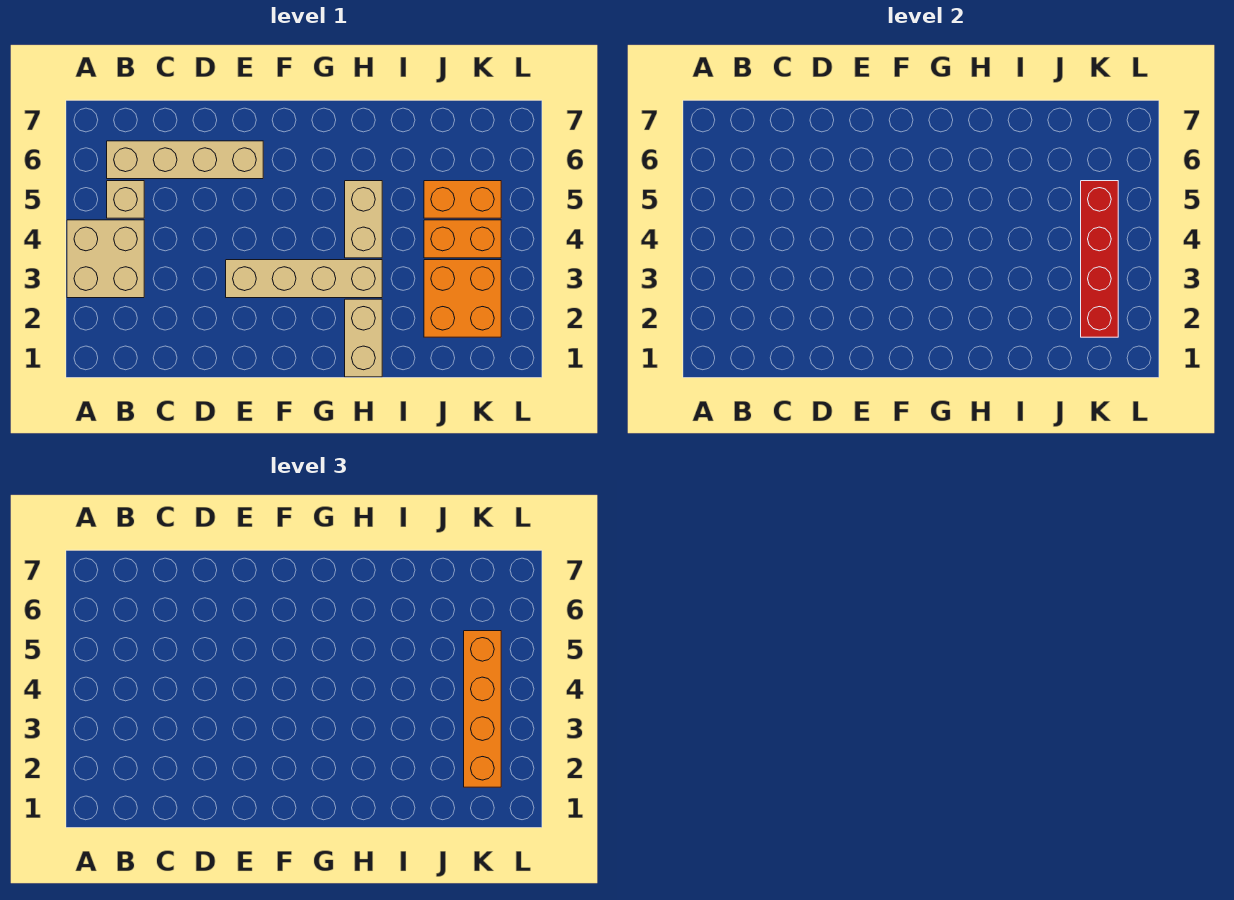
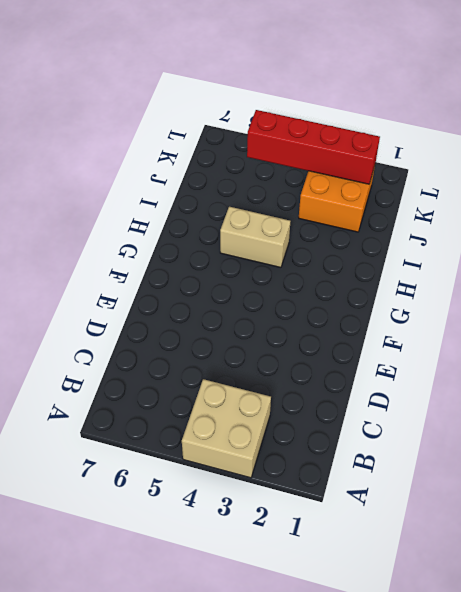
none -> tan 1x1 brick [107,181,144,218]
none -> tan 1x4 brick [107,141,263,179]

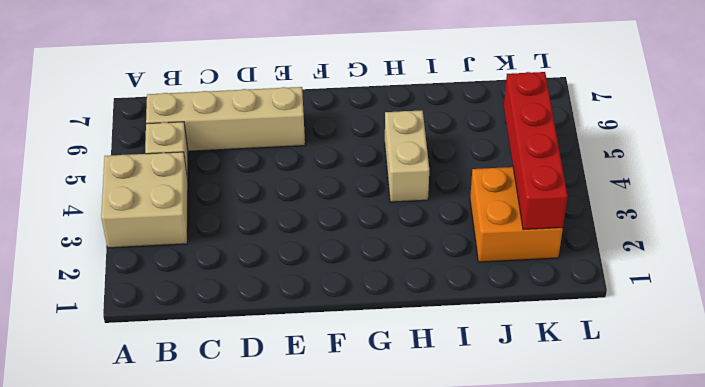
none -> tan 1x4 brick [226,260,382,298]
none -> tan 1x2 brick [345,299,382,377]

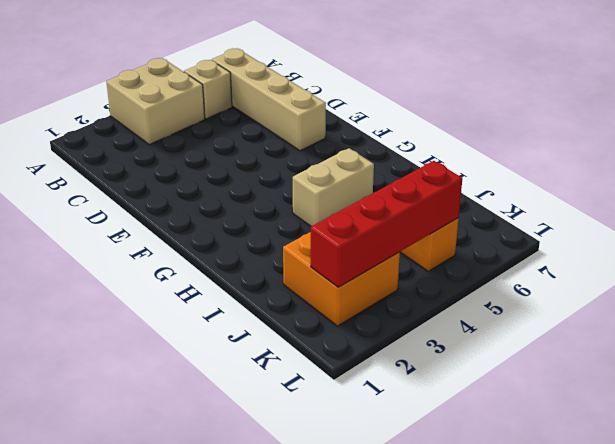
none -> tan 1x4 brick [226,260,382,298]
none -> tan 1x2 brick [345,299,382,377]

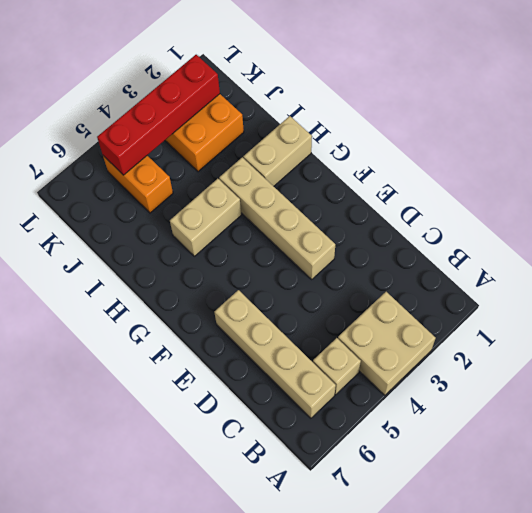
none -> orange 1x2 brick [424,220,501,258]
none -> orange 1x4 brick [464,631,501,787]

